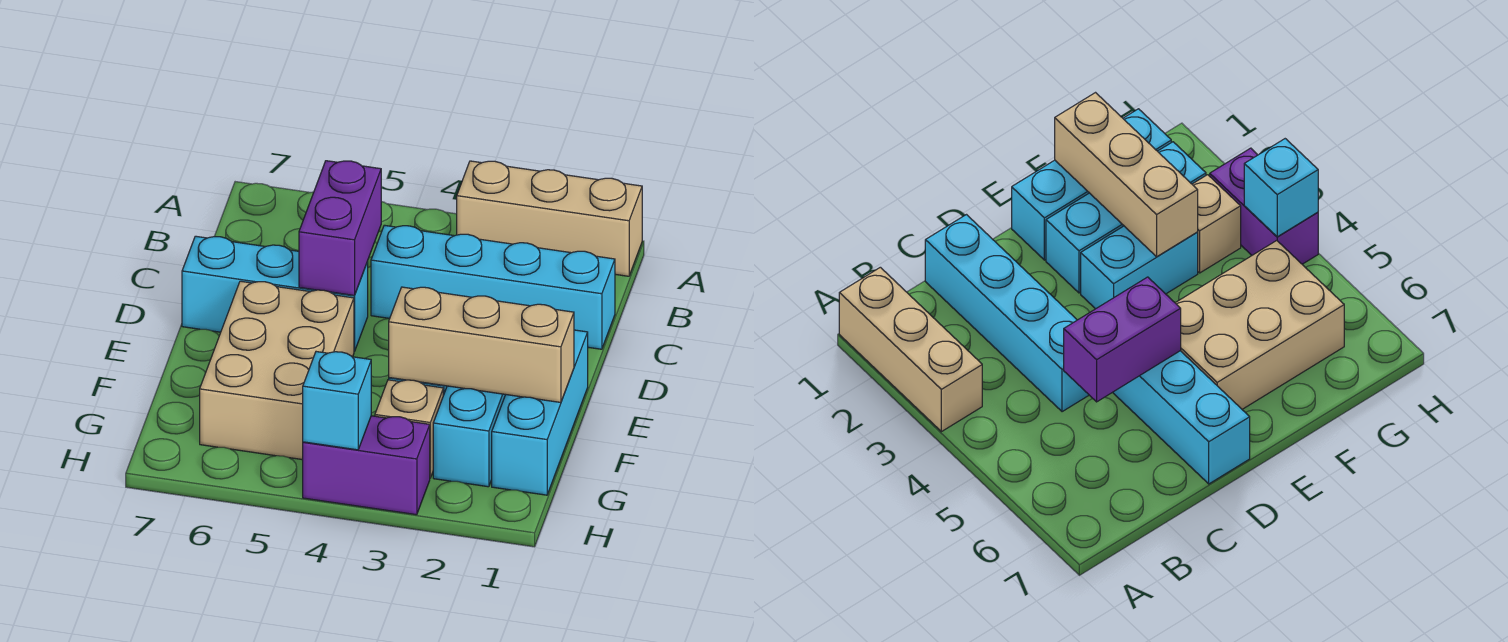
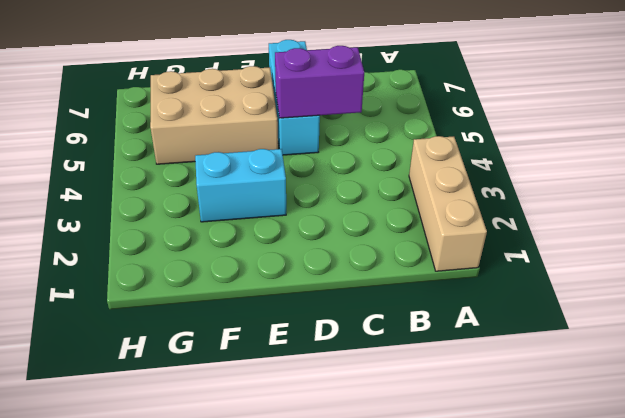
none -> cyan 1x4 brick [371,225,615,349]
none -> cyan 1x3 brick [492,330,588,495]
none -> cyan 1x3 brick [433,386,505,487]

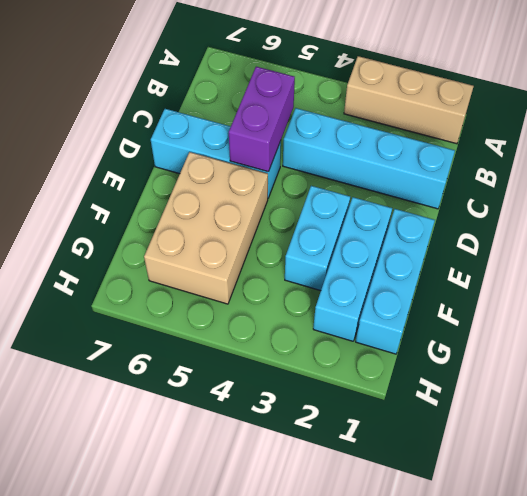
none -> tan 1x1 brick [375,380,443,478]
none -> purple 1x2 brick [303,416,430,515]
none -> tan 1x3 brick [389,287,574,403]

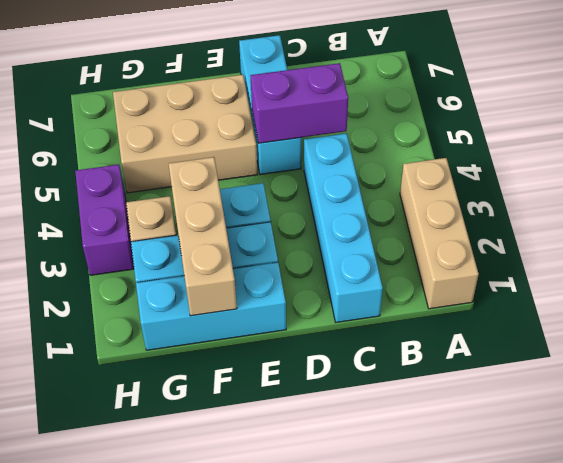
none -> cyan 1x1 brick [303,352,371,450]

